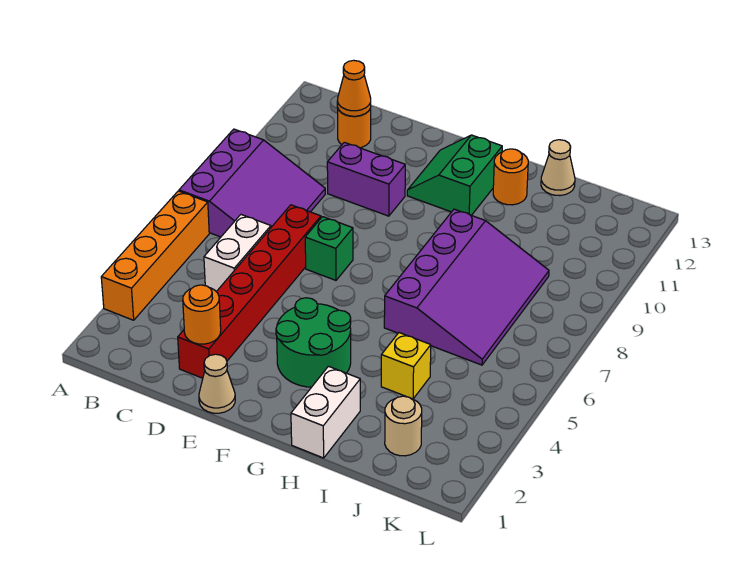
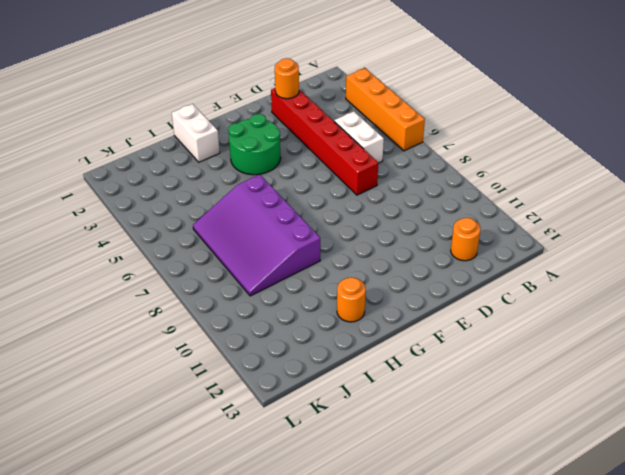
none -> purple 3x3 slope [179,129,325,237]
none -> purple 1x2 brick [327,142,405,216]
none -> tan 1x1 cone [199,354,235,413]

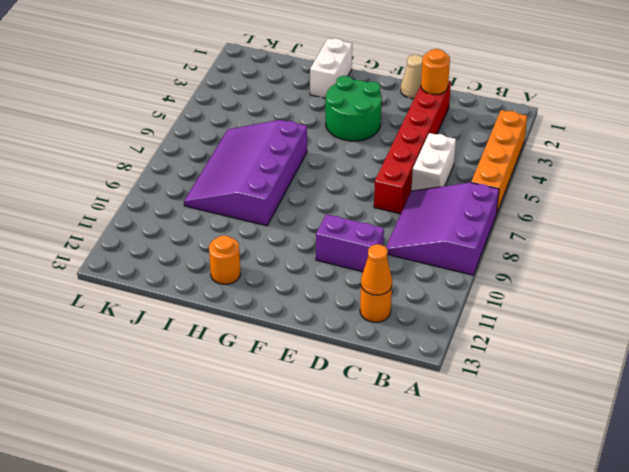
none -> green 1x1 brick [305,217,353,280]
none -> green 2x2 slope [407,135,502,215]
none -> yellow 1x1 brick [381,333,431,399]

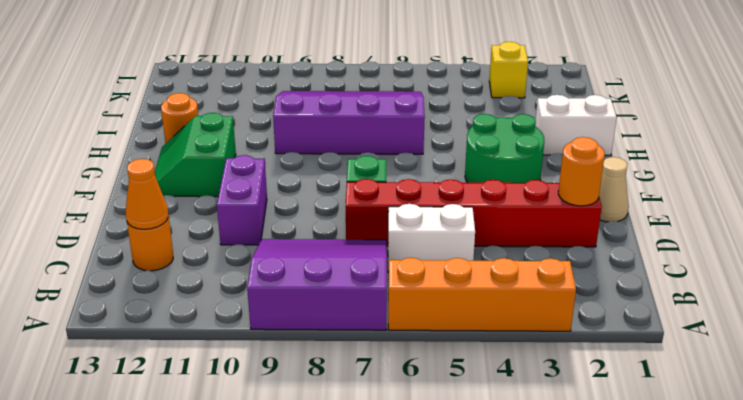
green 2x2 slope [155,113,236,197] -> green 2x2 slope turned to [407,135,502,215]
yellow 1x1 brick [489,42,528,98] -> yellow 1x1 brick moved to [381,333,431,399]
none -> tan 1x1 cone [541,140,575,196]
none -> tan 1x1 round brick [385,396,422,456]

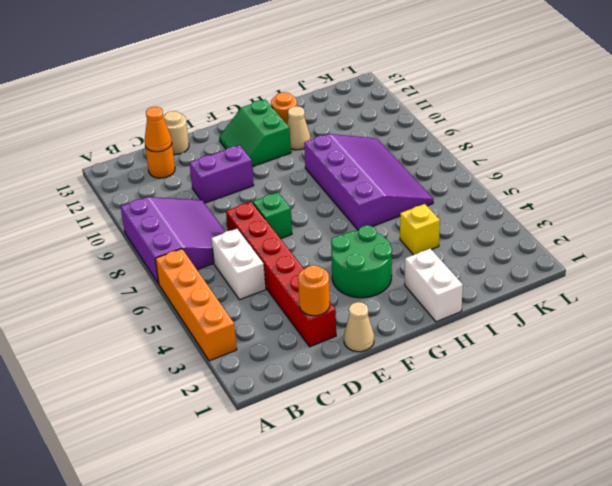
tan 1x1 round brick [163,111,189,155] -> tan 1x1 round brick moved to [385,396,422,456]
tan 1x1 cone [287,106,310,150] -> tan 1x1 cone moved to [541,140,575,196]

